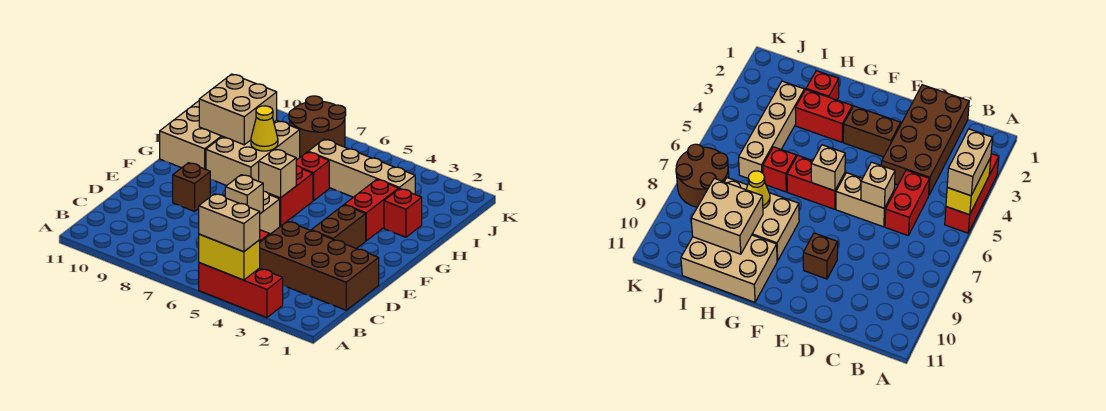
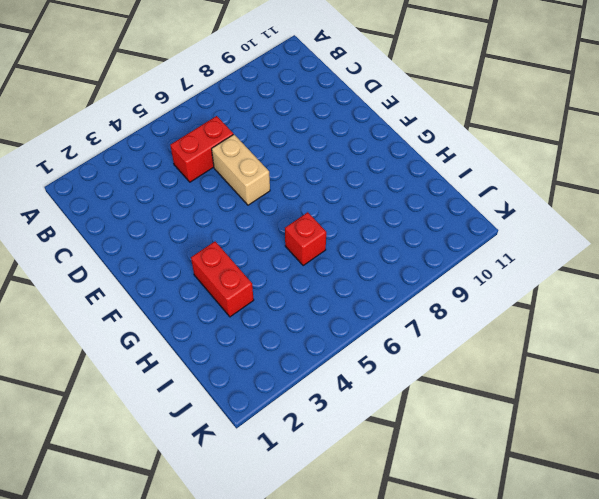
none -> red 1x3 brick [199,263,283,318]
none -> brown 2x4 brick [260,221,379,310]
none -> brown 1x2 brick [311,205,366,249]

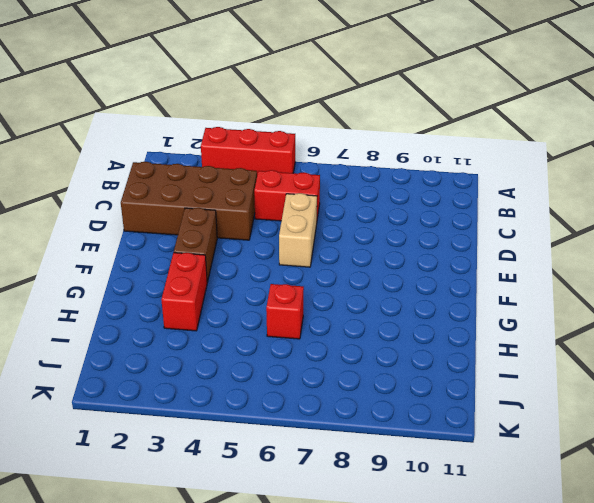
none -> brown 1x1 brick [173,163,210,211]
none -> red 1x2 brick [269,166,313,226]
none -> tan 2x3 brick [206,120,300,186]

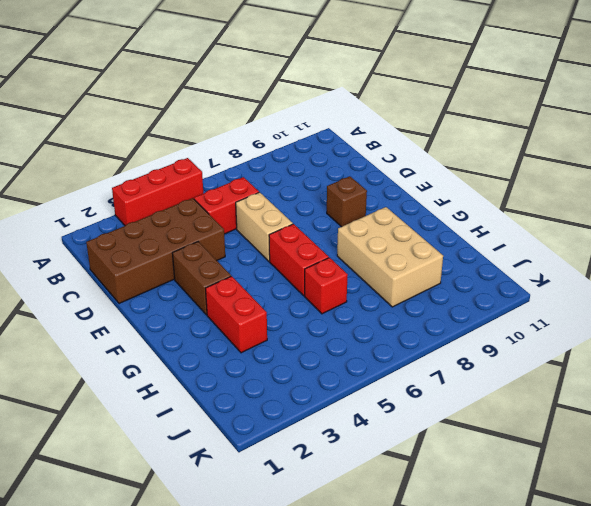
none -> tan 2x3 brick [160,101,222,169]
none -> red 1x1 brick [384,189,422,237]
none -> tan 1x4 brick [308,139,415,197]

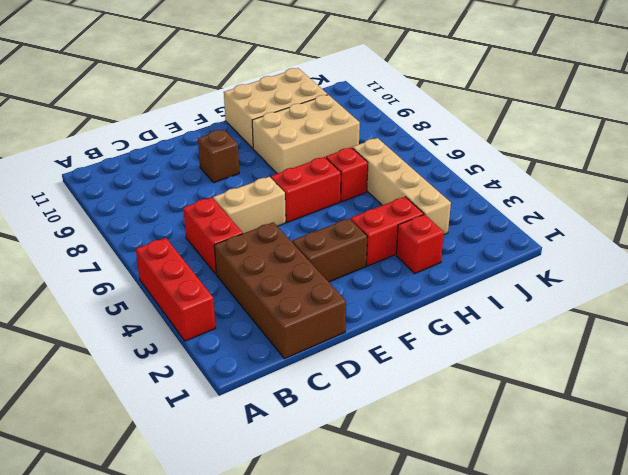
none -> brown 2x2 round brick [289,96,346,157]
none -> yellow 1x2 brick [199,234,260,280]
none -> tan 1x1 brick [225,175,263,213]

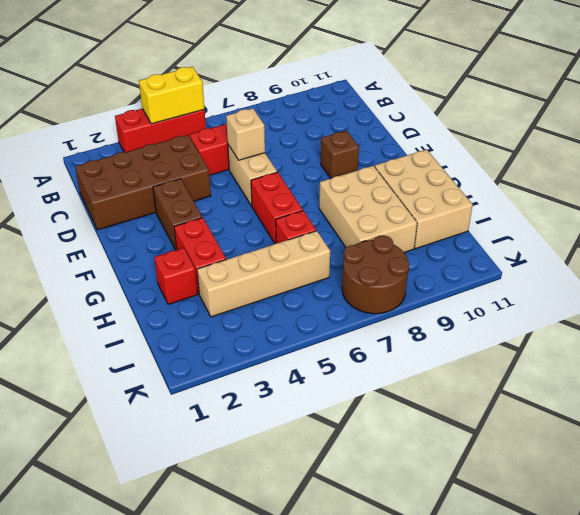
none -> tan 1x1 brick [259,149,296,198]
none -> yellow 1x1 cone [251,106,278,151]
none -> tan 2x2 brick [199,74,277,145]

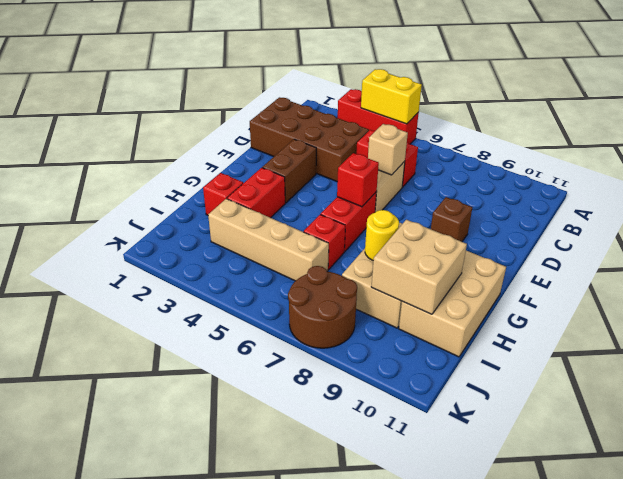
red 1x1 brick [337,153,379,207] -> tan 1x1 brick [259,149,296,198]
yellow 1x1 round brick [365,210,399,260] -> yellow 1x1 cone [251,106,278,151]
none -> tan 1x2 brick [199,194,260,252]

